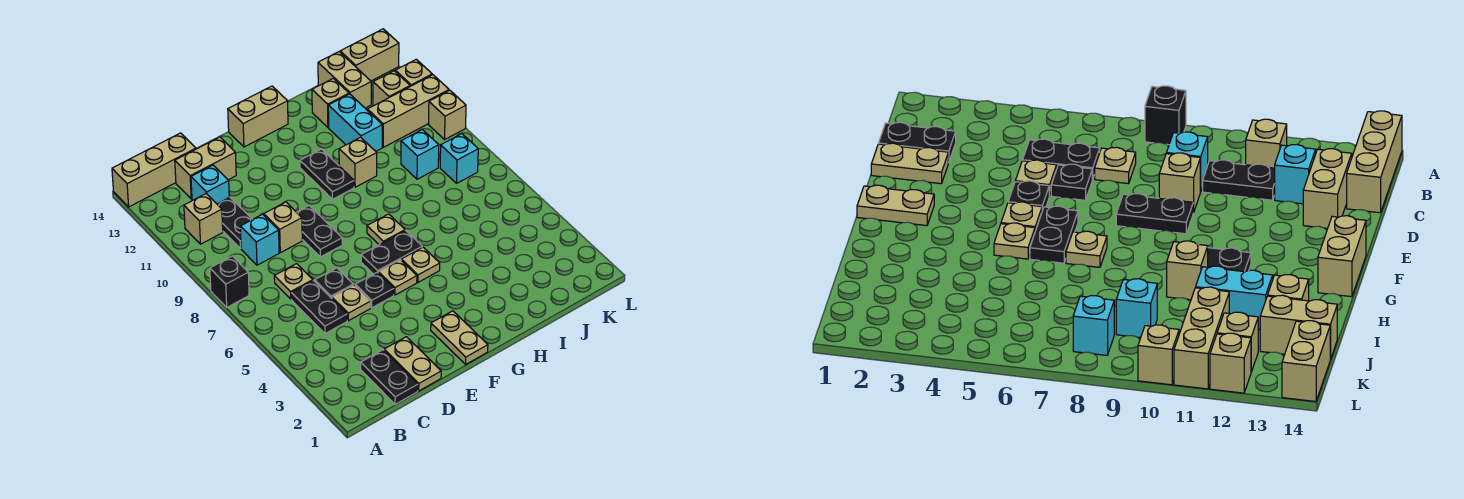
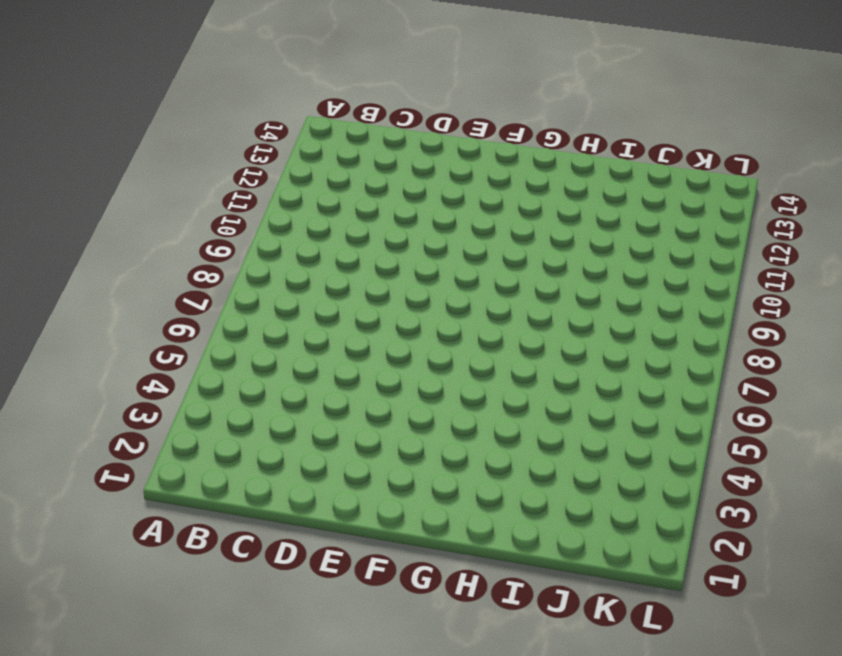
none -> black 1x1 brick [210,256,249,307]
none -> tan 1x3 brick [112,133,196,207]
none -> tan 1x1 brick [184,194,223,244]
none -> black 1x2 plate [361,350,418,404]

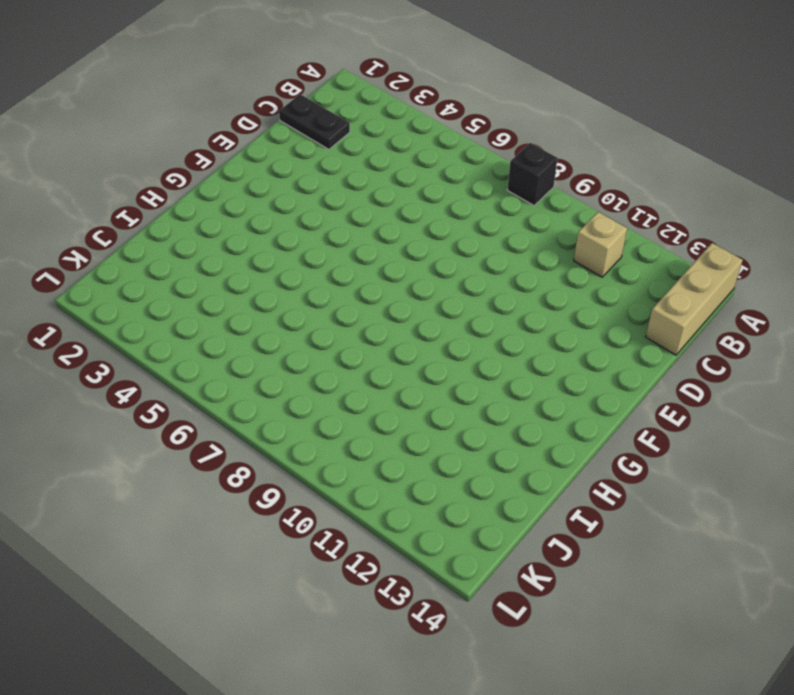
none -> black 1x2 plate [291,281,347,334]
none -> tan 1x1 plate [274,264,313,299]
none -> cyan 1x1 brick [240,214,279,265]
none -> black 1x2 plate [217,197,252,248]

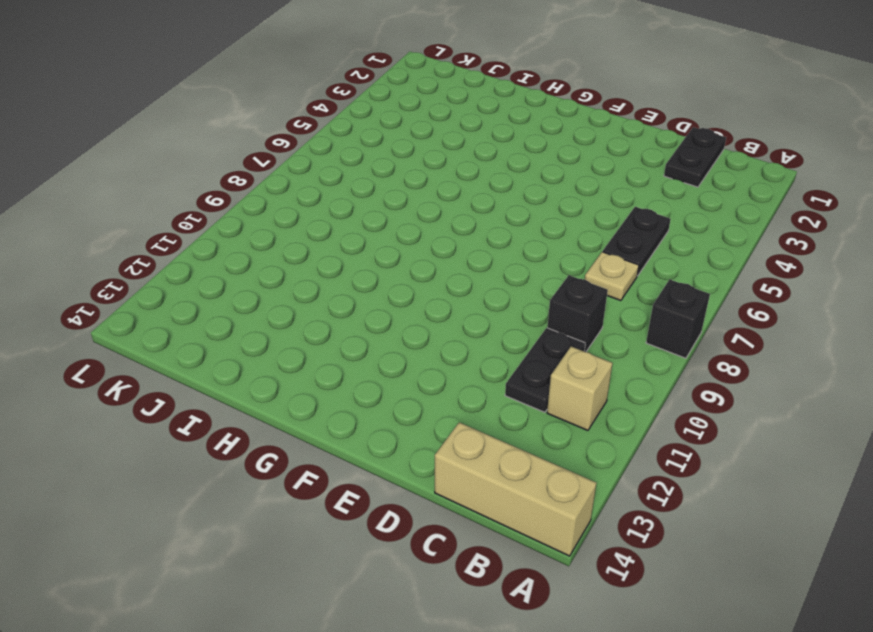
black 1x1 brick [547,275,608,352] -> cyan 1x1 brick [240,214,279,265]
none -> cyan 1x1 brick [191,165,229,204]
none -> tan 1x2 brick [175,137,236,199]
none -> tan 1x2 plate [384,337,441,391]
none -> tan 1x1 plate [332,285,371,321]

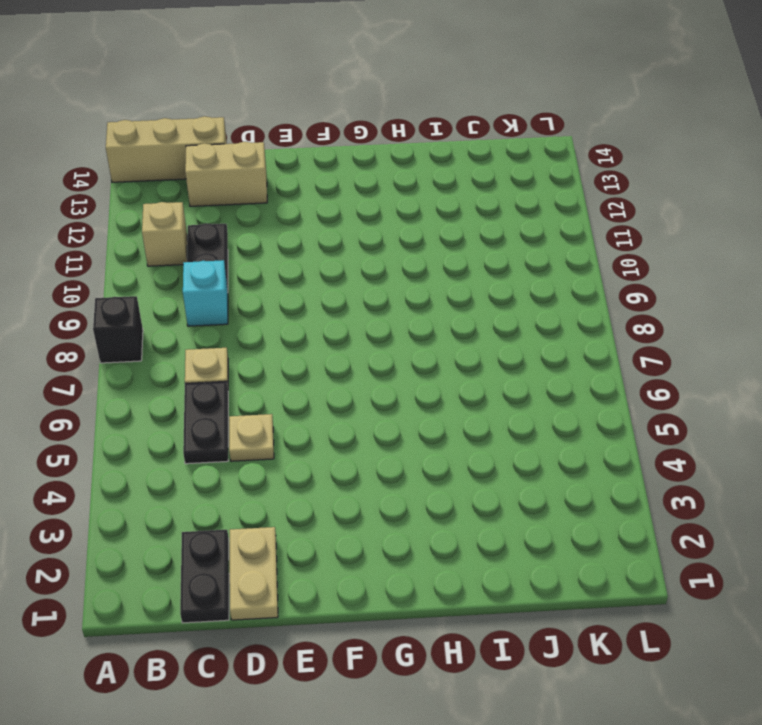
none -> cyan 1x1 brick [191,165,229,204]
none -> black 1x1 plate [315,268,353,298]
none -> tan 1x1 brick [264,202,302,253]
none -> black 1x1 plate [355,272,394,308]

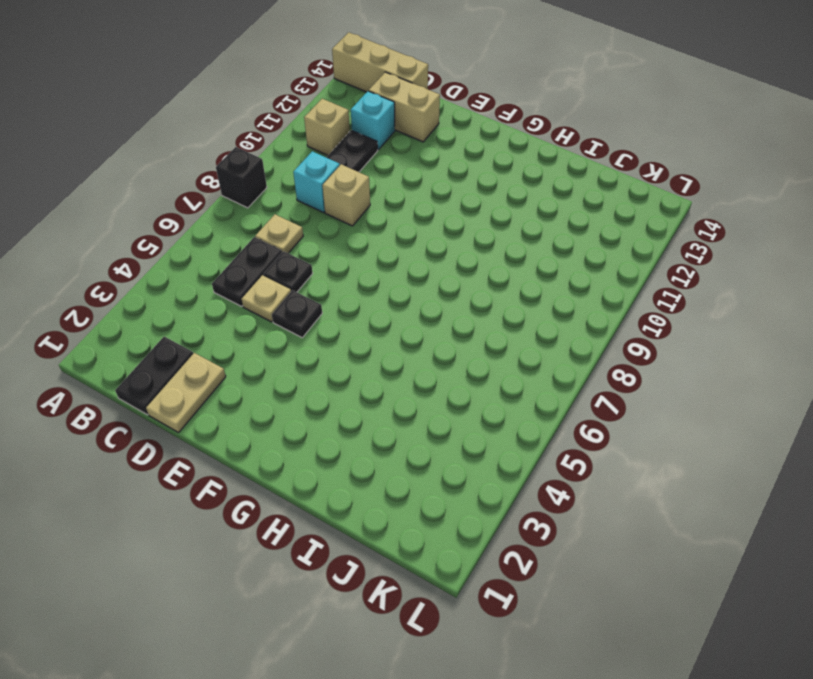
none -> black 1x2 plate [297,206,342,257]
none -> tan 1x2 plate [431,311,488,364]
none -> tan 1x1 plate [378,260,417,295]
none -> black 1x2 plate [361,231,422,274]

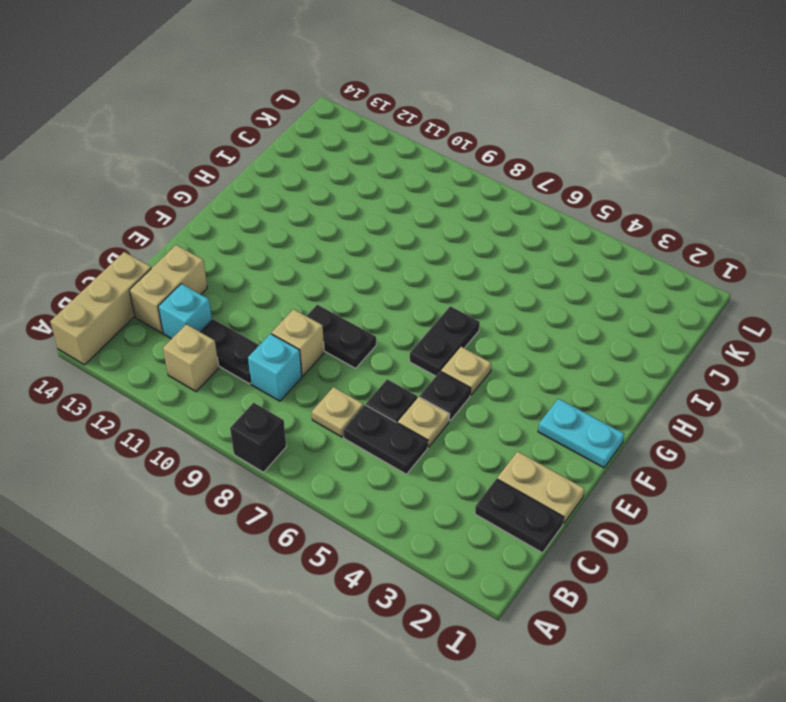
cyan 1x2 plate [538,399,624,468] -> tan 1x2 plate [431,311,488,364]
none -> tan 1x2 brick [228,86,288,147]
none -> tan 1x1 plate [401,247,440,282]
none -> tan 1x1 plate [367,214,405,245]
none -> black 1x2 plate [300,149,354,199]

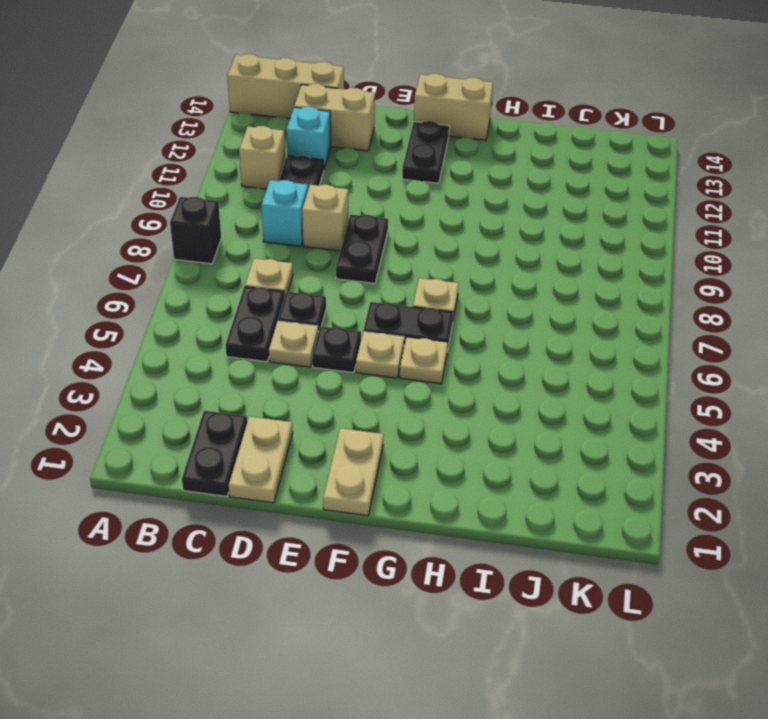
black 1x2 plate [402,121,449,183] -> black 1x2 plate moved to [300,149,354,199]
none -> tan 1x1 brick [339,137,377,187]
none -> cyan 1x2 brick [328,94,382,151]
none -> tan 1x1 brick [312,78,349,127]
none -> cyan 1x1 brick [401,130,439,179]

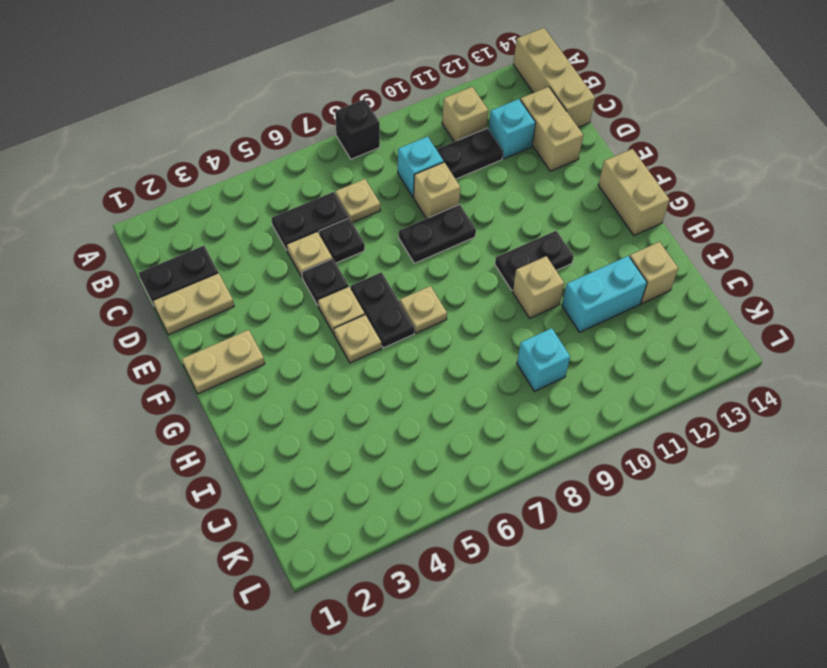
none -> tan 1x3 brick [367,75,449,147]
none -> tan 1x2 brick [318,52,371,108]
none -> cyan 1x1 brick [440,134,478,183]
none -> tan 1x1 brick [373,71,410,106]

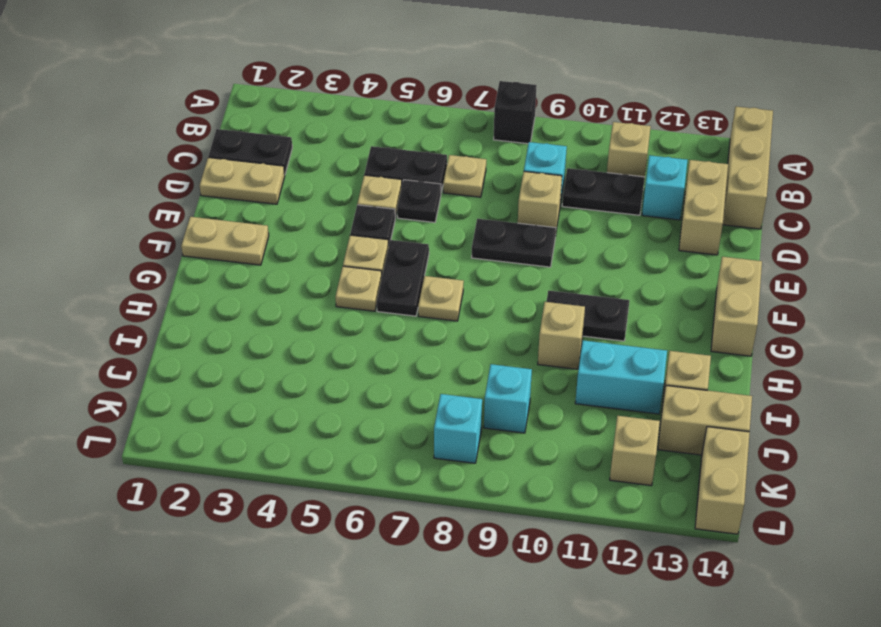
none -> tan 1x3 brick [367,75,449,147]
none -> tan 1x1 brick [429,90,466,139]
none -> tan 1x1 brick [395,59,432,86]

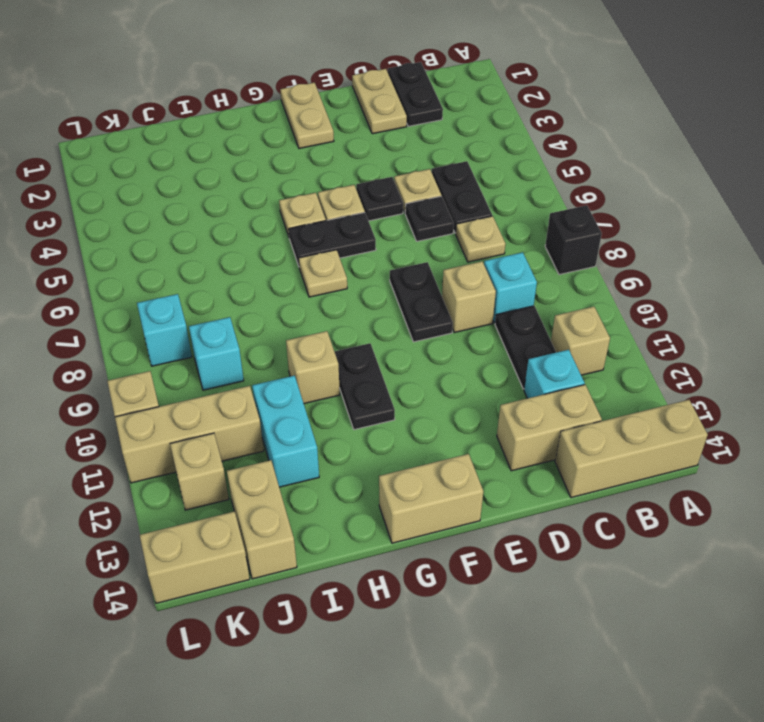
none -> tan 1x1 brick [312,78,349,127]
none -> tan 1x1 brick [395,59,432,86]

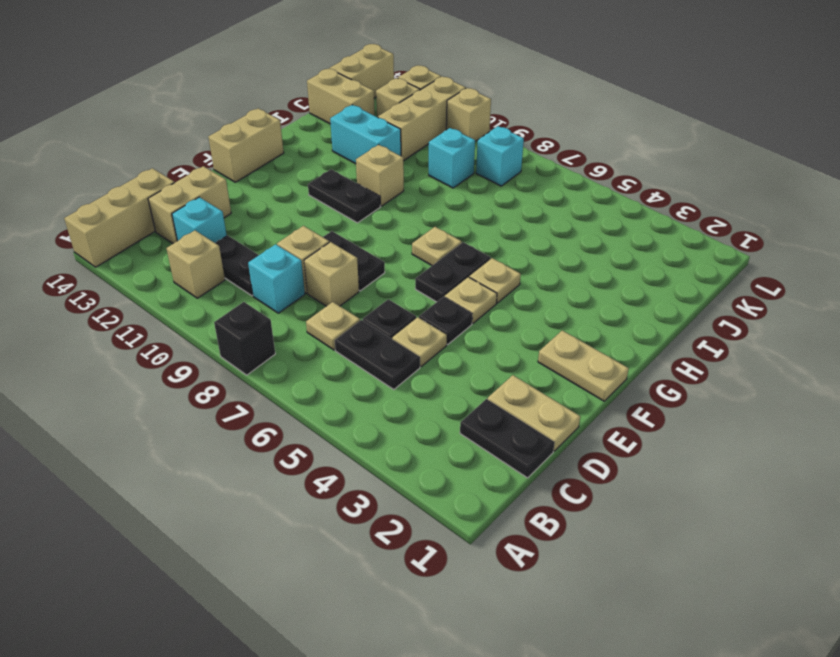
tan 1x1 brick [304,242,359,306] -> tan 1x1 brick moved to [312,78,349,127]

